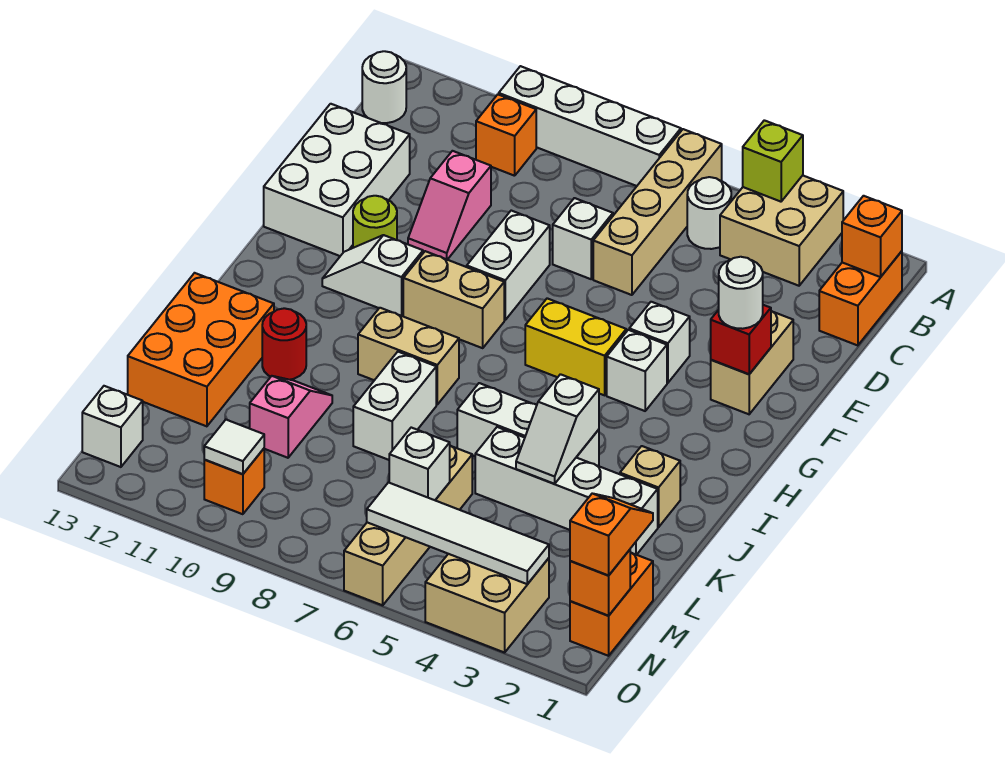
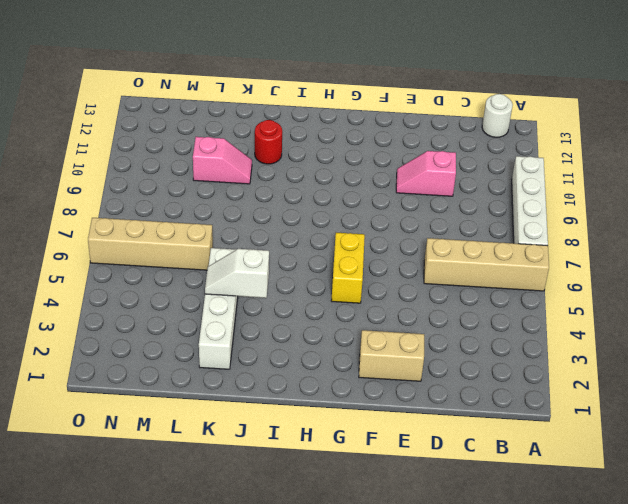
none -> tan 2x2 brick [720,175,843,286]
none -> orange 1x2 brick [819,251,902,346]
none -> white 1x1 round brick [687,177,731,249]
none -> orange 1x1 brick [476,94,536,176]

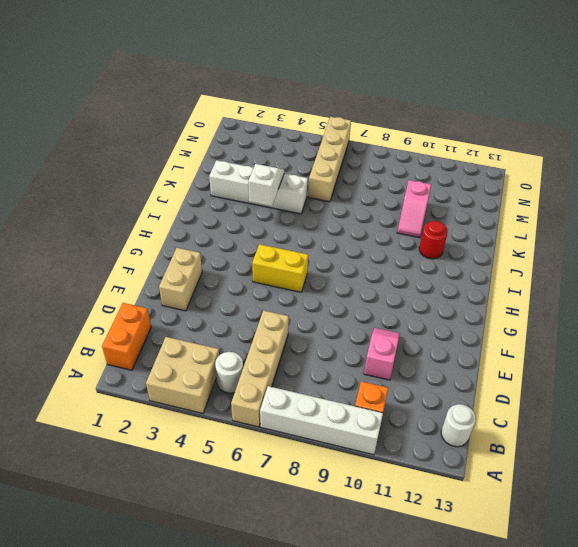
none -> white 1x1 brick [553,198,613,279]
none -> white 2x3 brick [264,104,410,256]
none -> white 1x2 brick [467,211,550,320]
none -> white 1x1 brick [629,302,690,383]

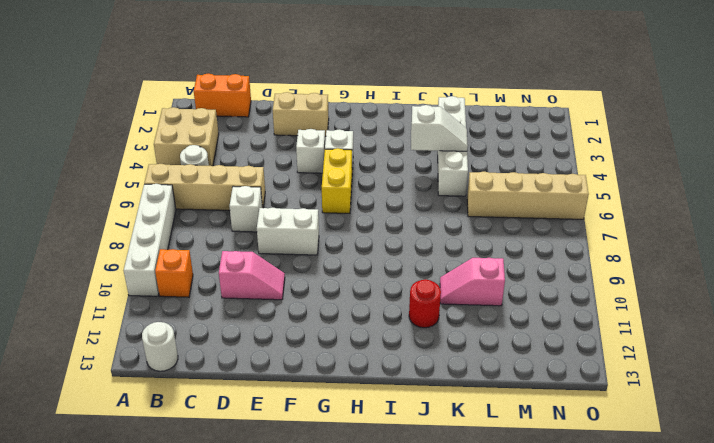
none -> white 2x3 brick [264,104,410,256]
none -> lime 1x1 round brick [353,196,397,248]
none -> tan 1x2 brick [403,251,504,348]
none -> white 1x2 slope [322,235,423,316]

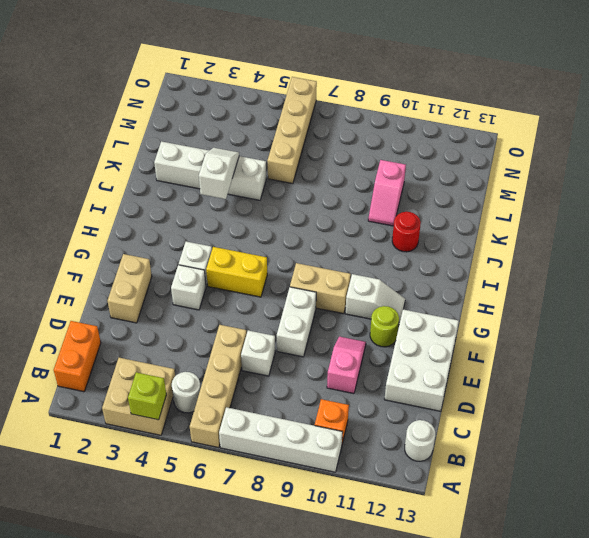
none -> tan 1x2 brick [358,308,459,404]
none -> tan 1x1 brick [620,446,680,527]
none -> white 1x3 brick [457,383,599,466]
none -> white 1x2 brick [353,352,436,460]

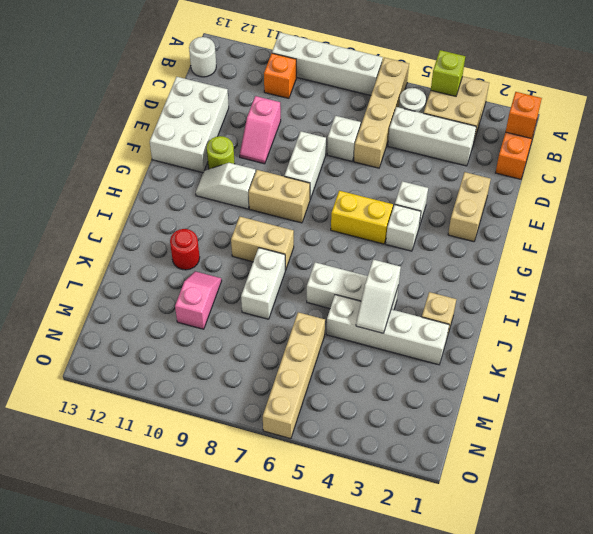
white 1x3 brick [388,107,476,166] -> none
none -> orange 2x3 brick [127,273,274,426]
none -> orange 1x2 brick [570,552,653,656]
none -> tan 2x2 brick [425,554,549,653]
none -> orange 1x1 brick [204,449,264,514]

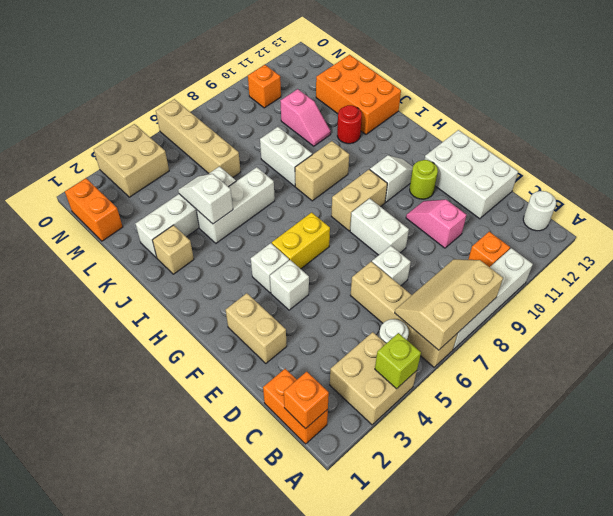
tan 2x3 slope [395,259,503,350] -> none
none -> white 1x1 brick [82,386,143,467]
none -> red 1x1 brick [711,305,771,374]
none -> white 1x1 brick [389,428,450,500]
none -> orange 1x1 brick [570,550,630,616]

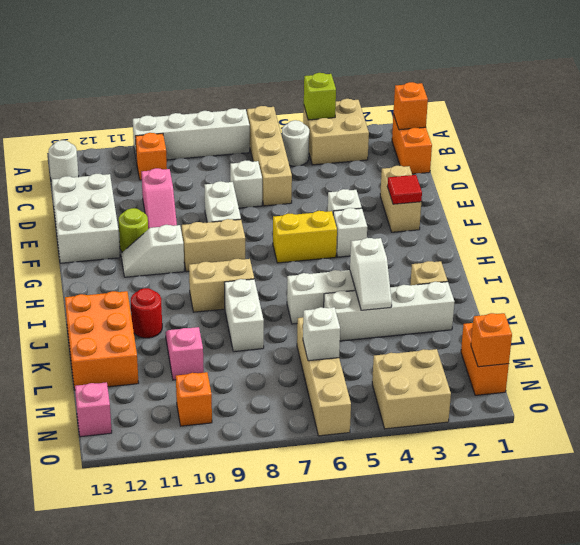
red 1x1 tile [387,175,422,204] -> red 1x1 brick [711,305,771,374]
pink 1x1 brick [75,382,112,437] -> white 1x1 brick [82,386,143,467]
none -> white 1x4 tile [367,483,549,584]
none -> white 1x1 tile [204,420,264,474]
none -> white 1x1 round brick [719,257,763,329]
none -> orange 1x2 slope [570,493,653,575]

